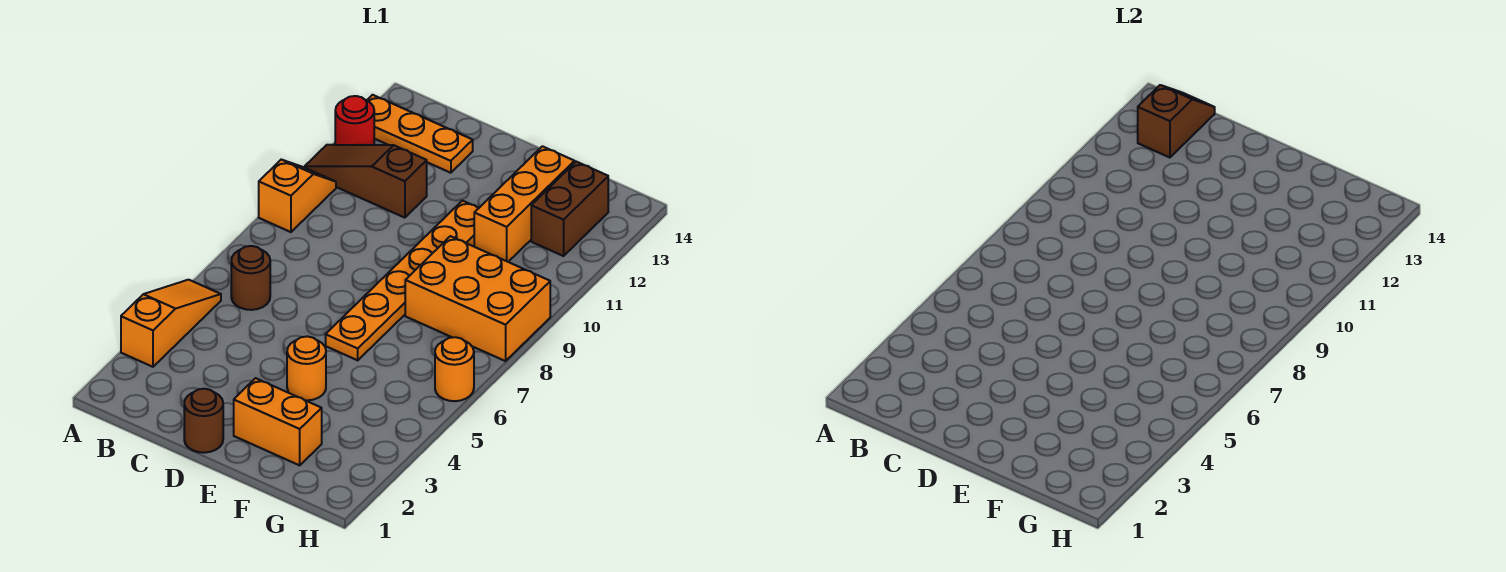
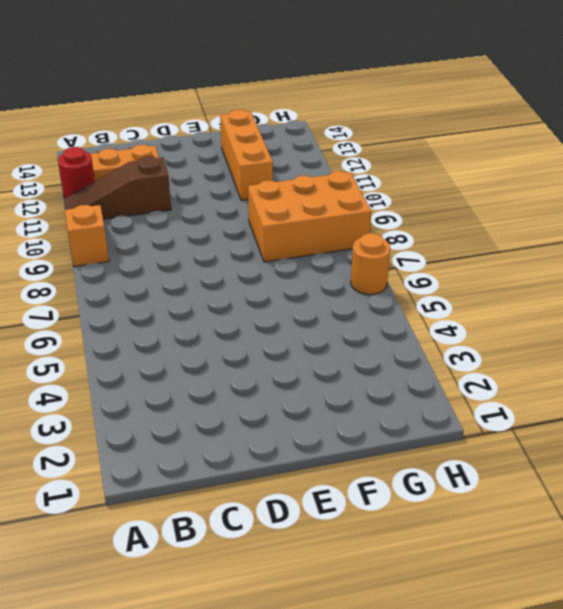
none -> orange 1x3 slope [121,280,221,367]
none -> brown 1x1 round brick [231,246,270,310]
none -> brown 1x1 round brick [184,389,223,453]

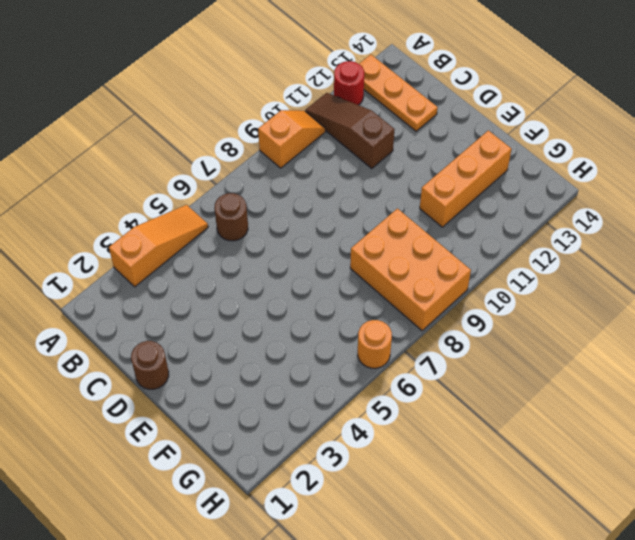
none -> orange 1x2 brick [234,378,322,465]
none -> orange 1x1 round brick [287,336,326,400]
none -> orange 1x6 plate [326,201,478,360]

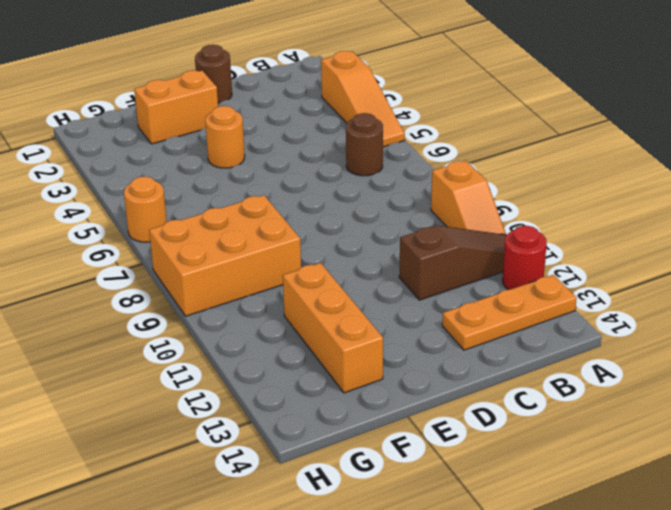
none -> orange 1x6 plate [326,201,478,360]
none -> brown 1x2 brick [531,162,608,256]
none -> brown 1x2 slope [1138,85,1215,158]

